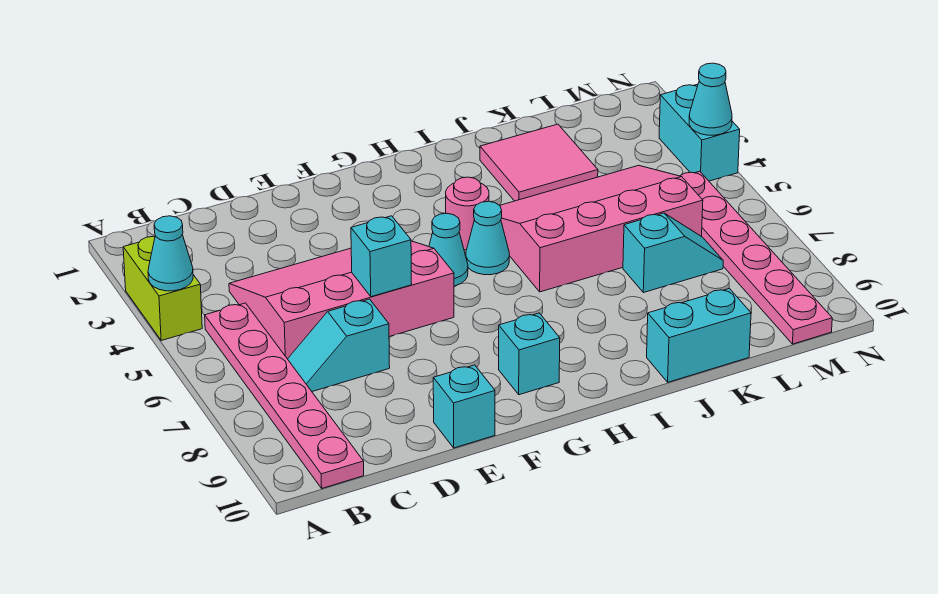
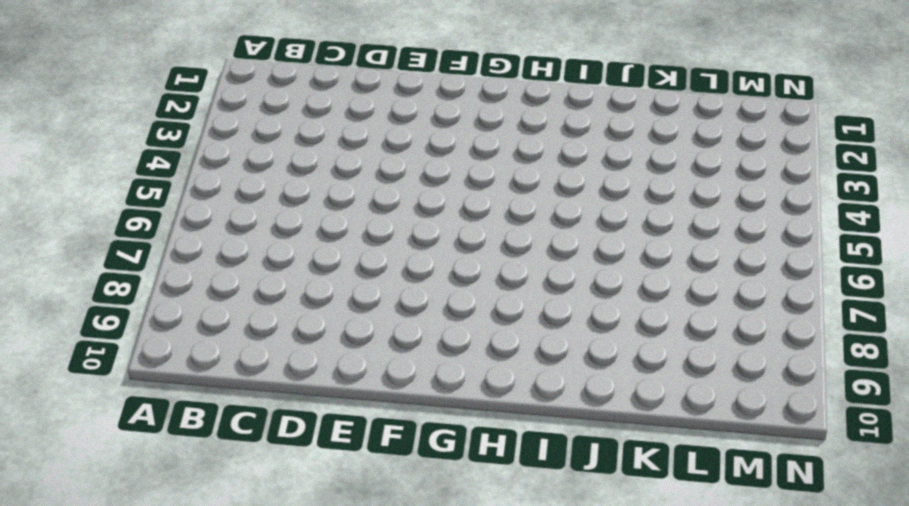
none -> lime 1x2 brick [123,236,202,340]
none -> pink 1x6 plate [205,303,364,488]
none -> pink 3x4 slope [229,241,454,359]

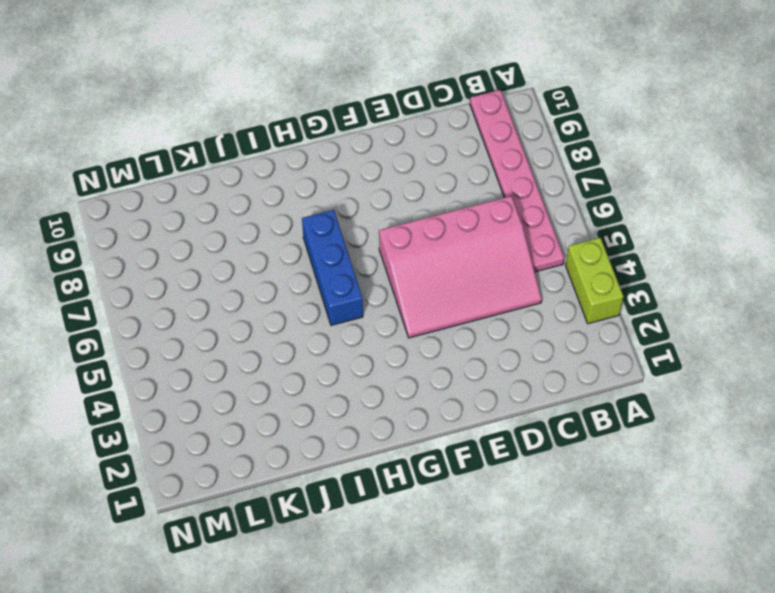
blue 1x3 brick [302,210,363,325] -> cyan 1x1 cone [466,201,509,275]
none -> cyan 1x2 slope [288,299,390,391]
none -> cyan 1x1 brick [433,365,495,448]
none -> cyan 1x1 cone [429,213,468,286]

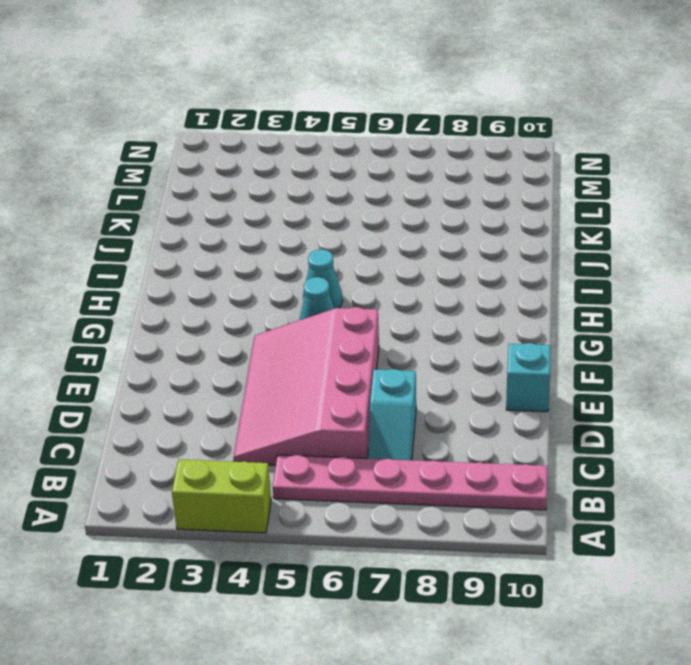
none -> cyan 1x1 brick [499,313,560,395]
none -> pink 1x1 round brick [446,177,489,250]
none -> pink 3x4 slope [500,165,703,292]

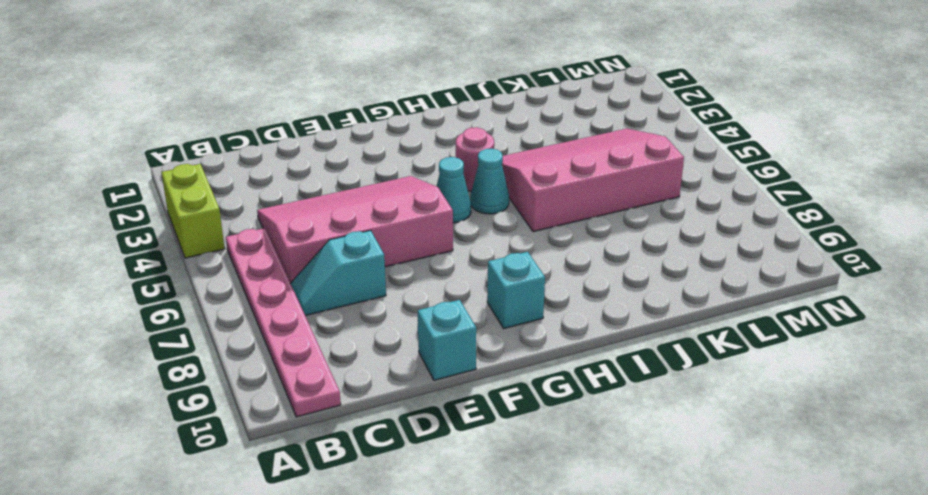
none -> pink 2x2 tile [480,124,598,201]
none -> cyan 1x2 brick [647,288,751,382]
none -> cyan 1x2 slope [623,213,723,293]

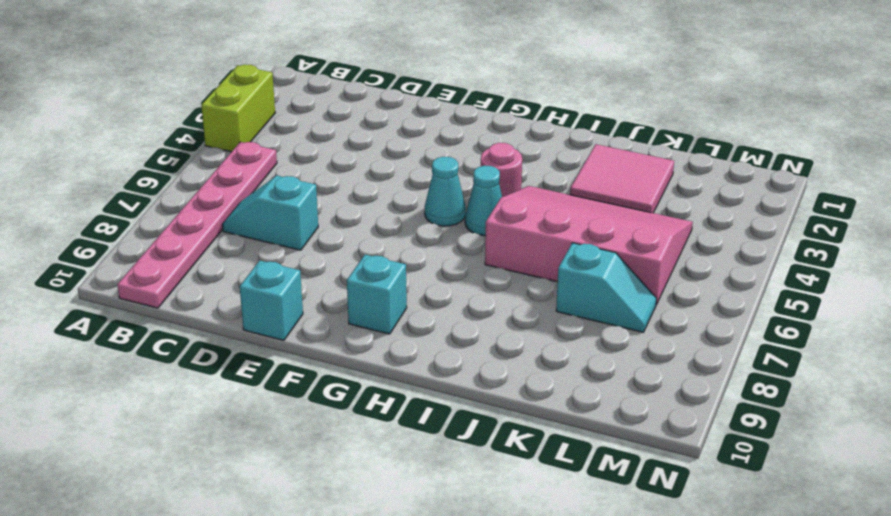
none -> pink 3x4 slope [229,241,454,359]
none -> cyan 1x2 brick [647,288,751,382]
none -> pink 1x6 plate [680,171,832,344]

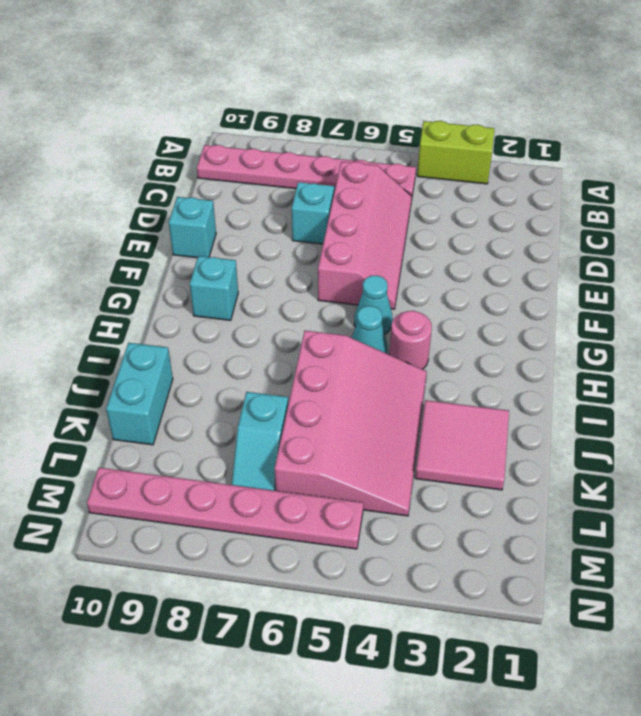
pink 2x4 slope [318,162,412,309] -> pink 3x4 slope [229,241,454,359]
none -> cyan 1x2 brick [659,84,740,181]
none -> cyan 1x1 cone [148,216,193,291]
none -> cyan 1x1 brick [351,216,412,297]

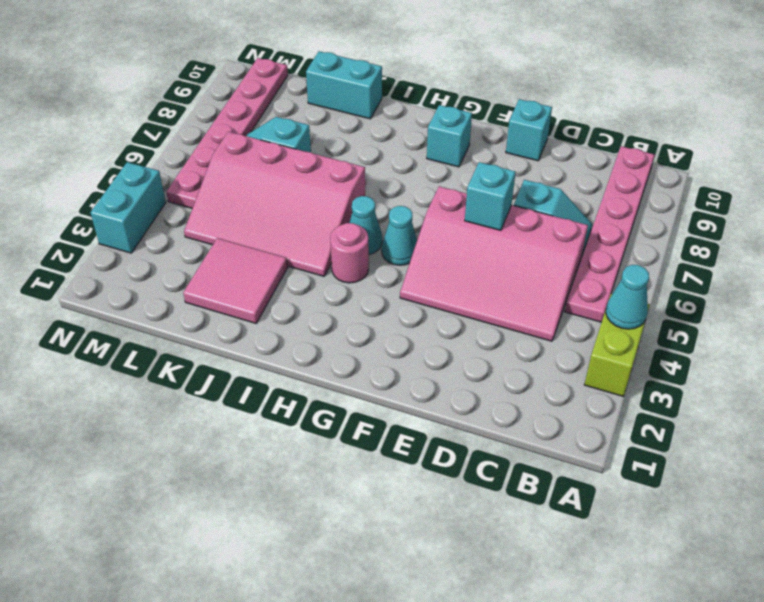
none -> cyan 1x1 cone [689,63,732,135]

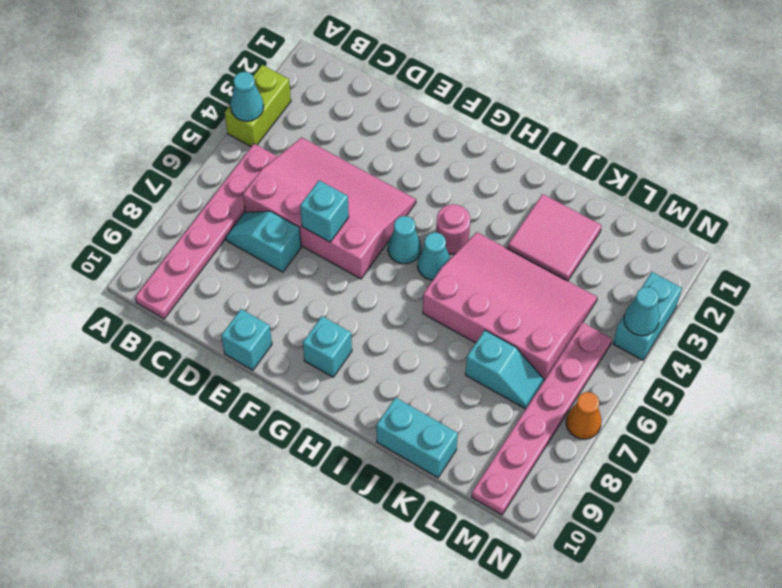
orange 1x1 cone [566,392,602,439] -> none

